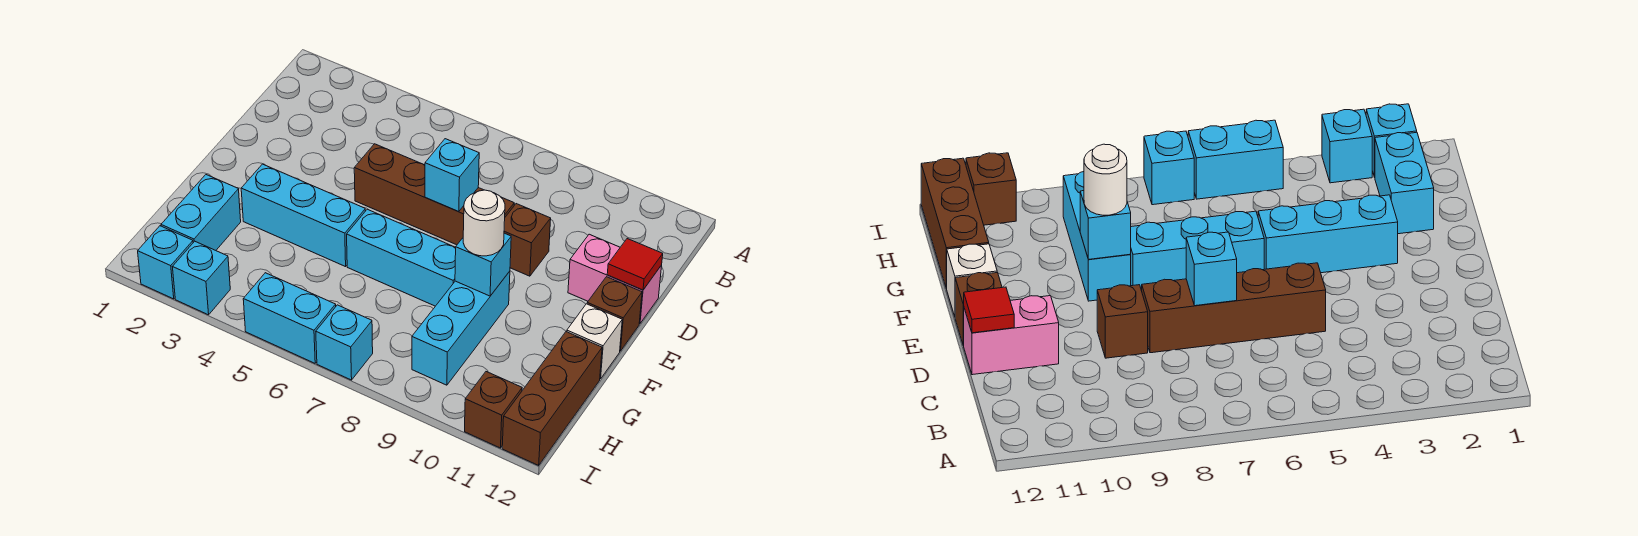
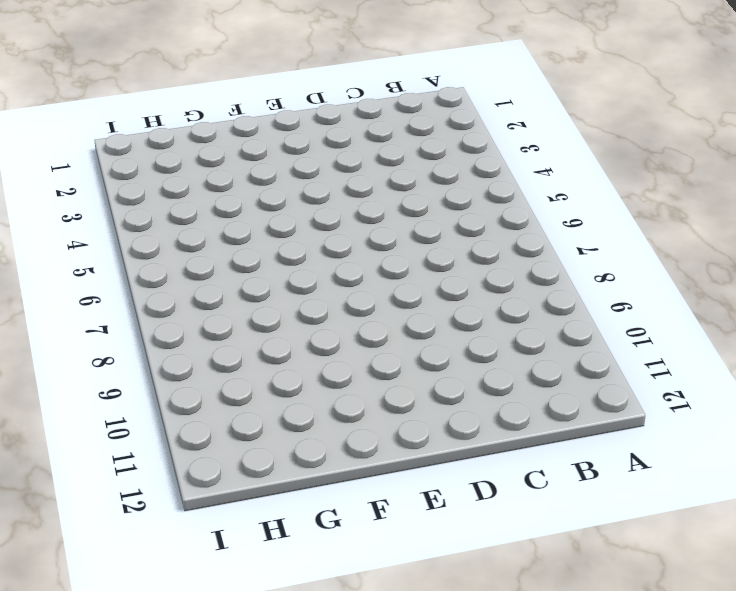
none -> brown 1x4 brick [354,144,514,245]
none -> brown 1x1 brick [504,204,551,276]
none -> pink 1x2 brick [568,234,662,324]

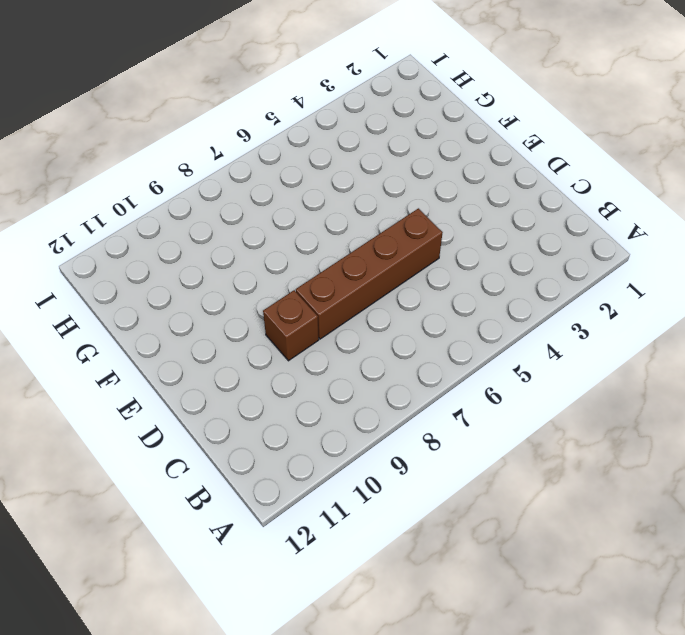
none -> pink 1x2 brick [568,234,662,324]
none -> brown 1x1 brick [587,277,642,351]
none -> cyan 1x3 brick [241,164,365,267]

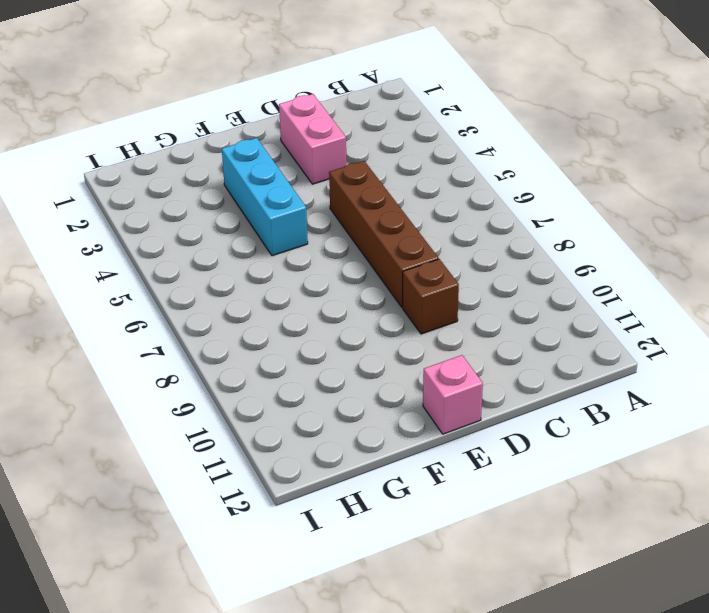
pink 1x2 brick [279,94,346,184] -> pink 1x2 brick moved to [568,234,662,324]
pink 1x1 brick [423,355,483,434] -> brown 1x1 brick [587,277,642,351]
none -> cyan 1x3 brick [347,209,456,306]
none -> cyan 1x3 brick [412,271,510,385]
none -> white 1x1 brick [567,304,622,379]

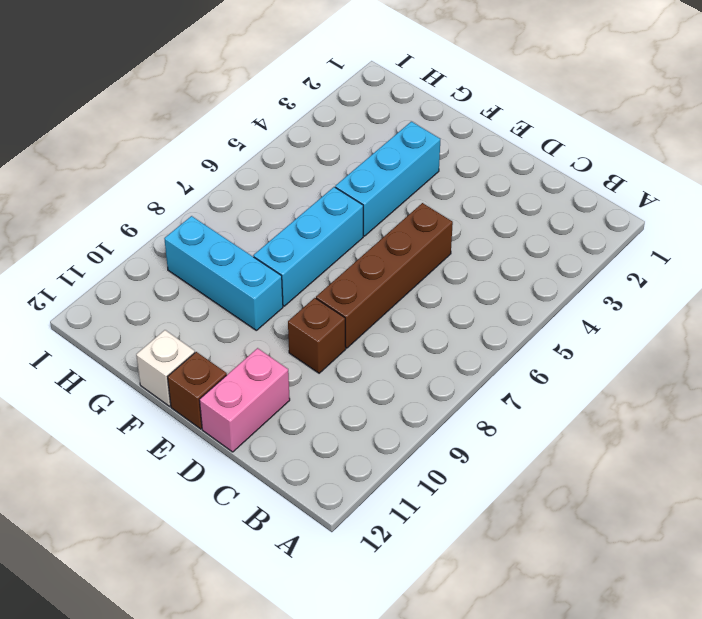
none -> cyan 1x2 brick [161,175,241,250]
none -> brown 1x3 brick [502,332,602,465]
none -> cyan 1x1 brick [138,226,193,299]

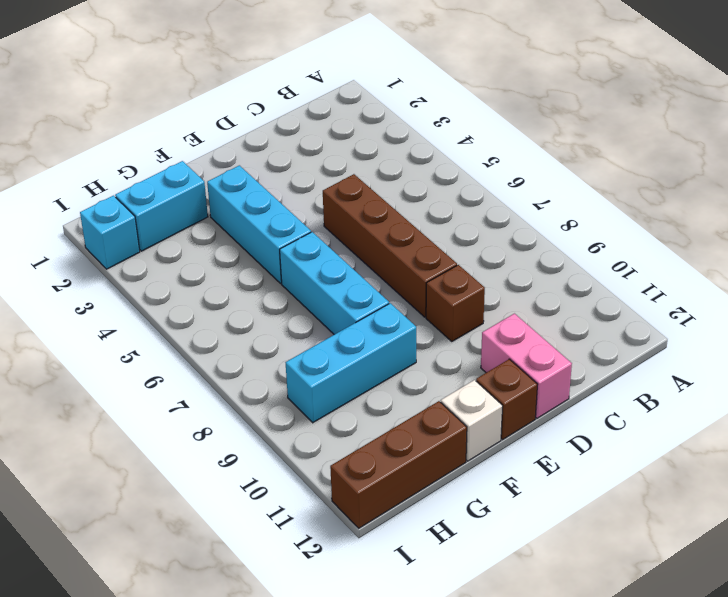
none -> cyan 1x1 brick [173,241,230,315]
none -> cyan 1x2 brick [243,273,336,363]
none -> cyan 1x1 brick [316,305,373,380]

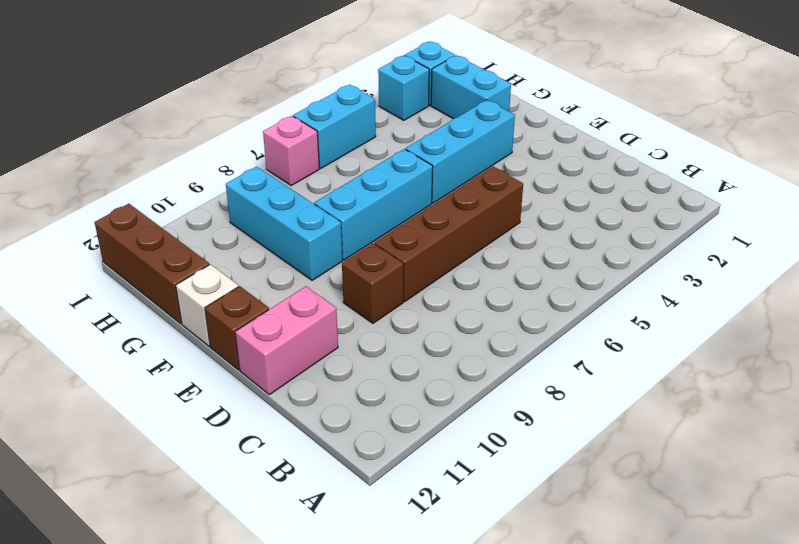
pink 1x1 brick [263,116,319,186] -> cyan 1x1 brick [316,305,373,380]
none -> brown 1x1 brick [465,372,522,448]
none -> cyan 1x1 brick [425,139,479,211]
none -> red 1x1 tile [607,239,663,290]

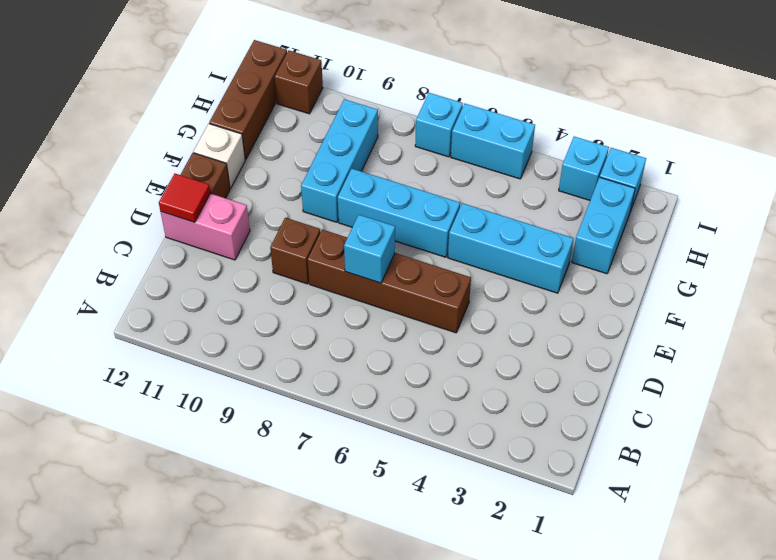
none -> cyan 1x1 brick [455,233,511,296]
none -> white 1x1 round brick [463,190,505,256]

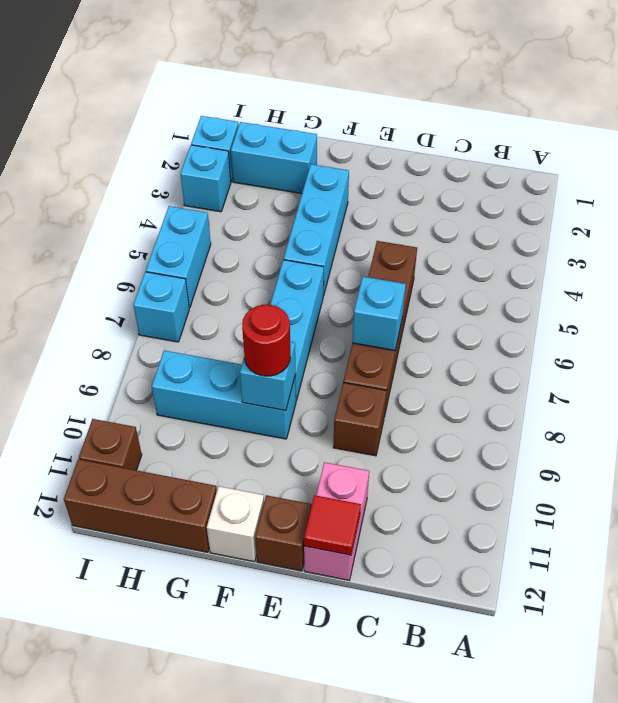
red 1x1 round brick [242,305,290,376] -> white 1x1 round brick [463,190,505,256]

